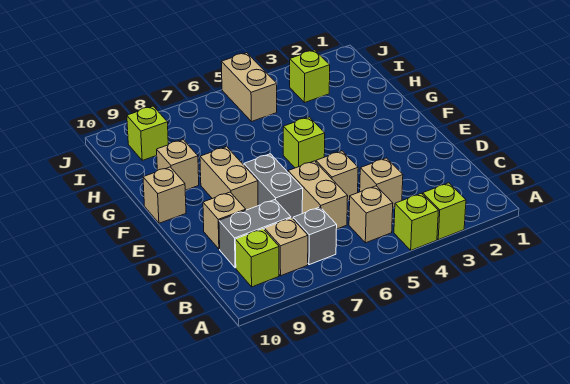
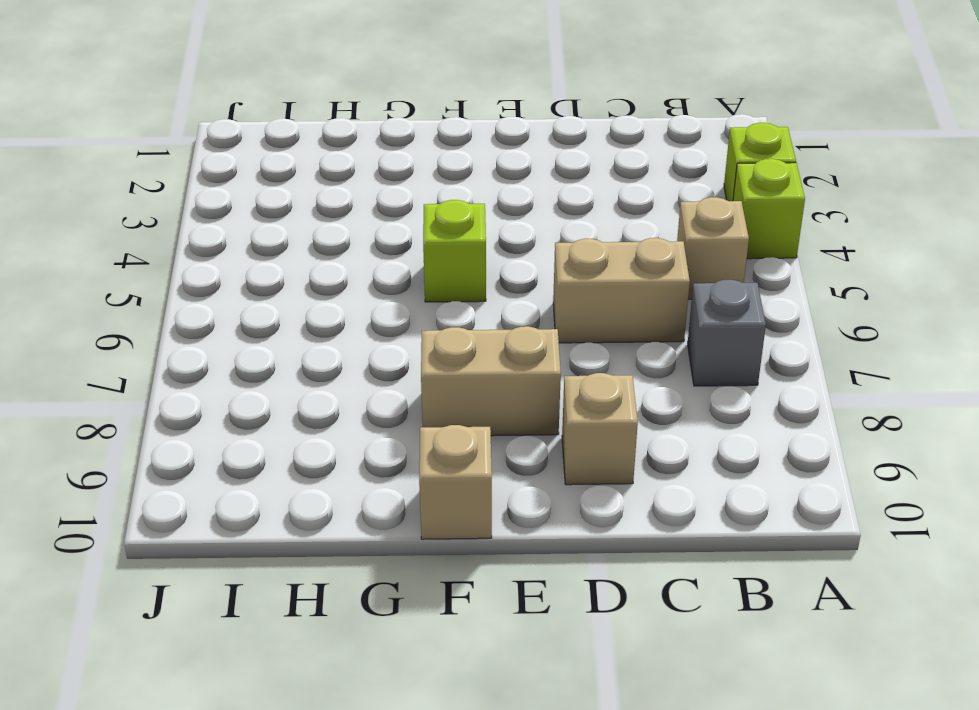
none -> tan 1x1 brick [264,218,308,276]
none -> lime 1x1 brick [235,229,279,287]
none -> tan 1x1 brick [360,158,403,207]

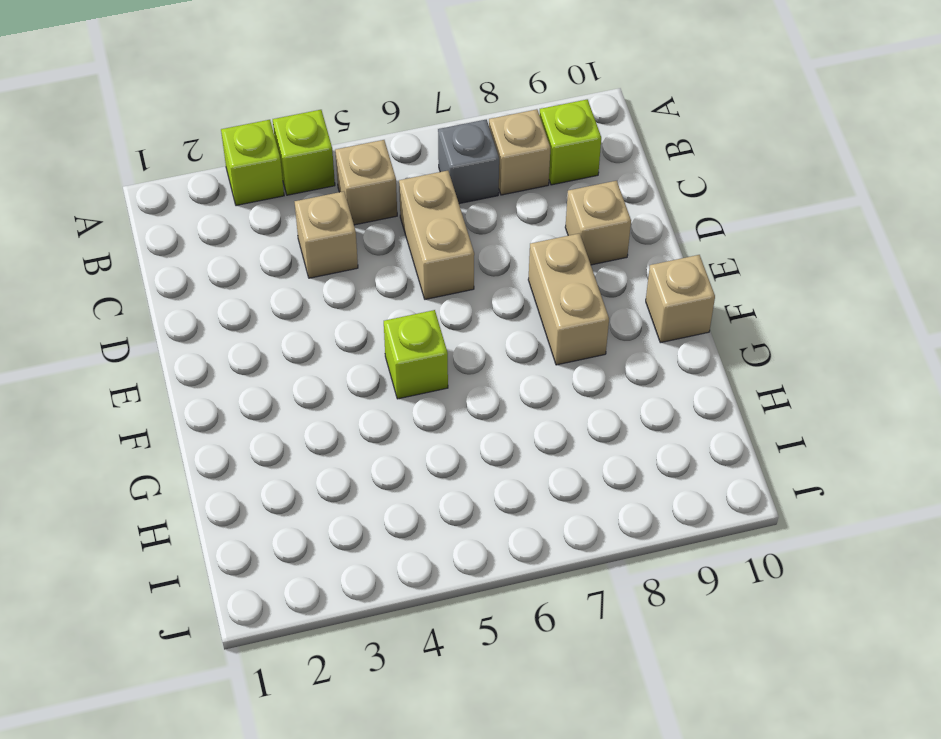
none -> grey 1x2 brick [219,200,291,268]
none -> tan 1x1 brick [316,151,358,201]
none -> grey 1x2 brick [244,154,303,218]

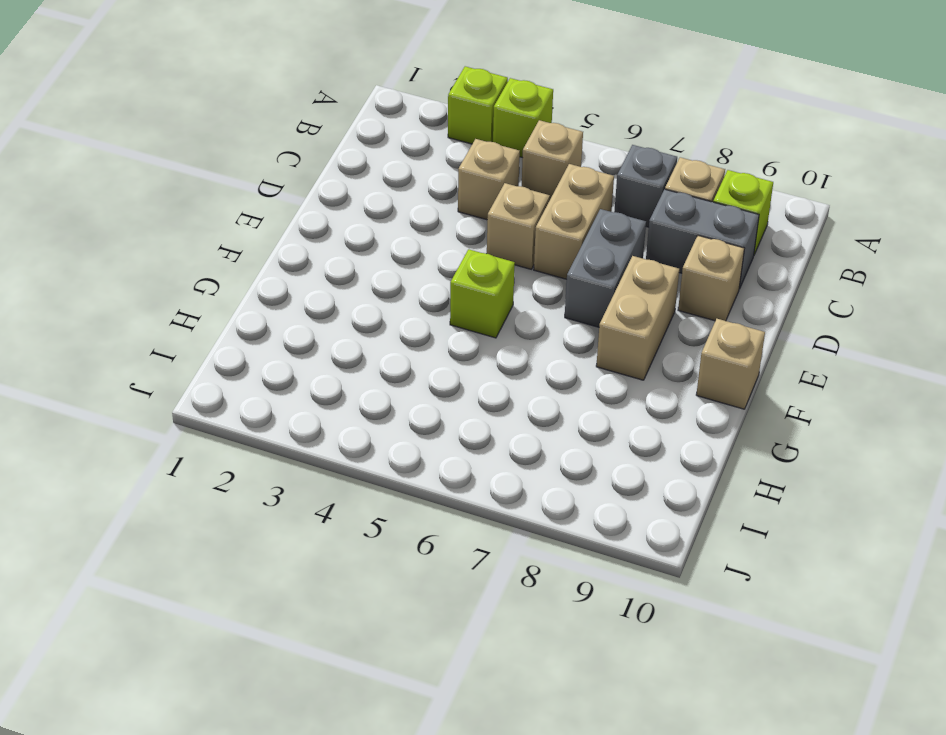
none -> tan 1x1 brick [157,140,199,190]
none -> lime 1x1 brick [290,50,330,103]
none -> tan 1x2 brick [221,53,277,122]

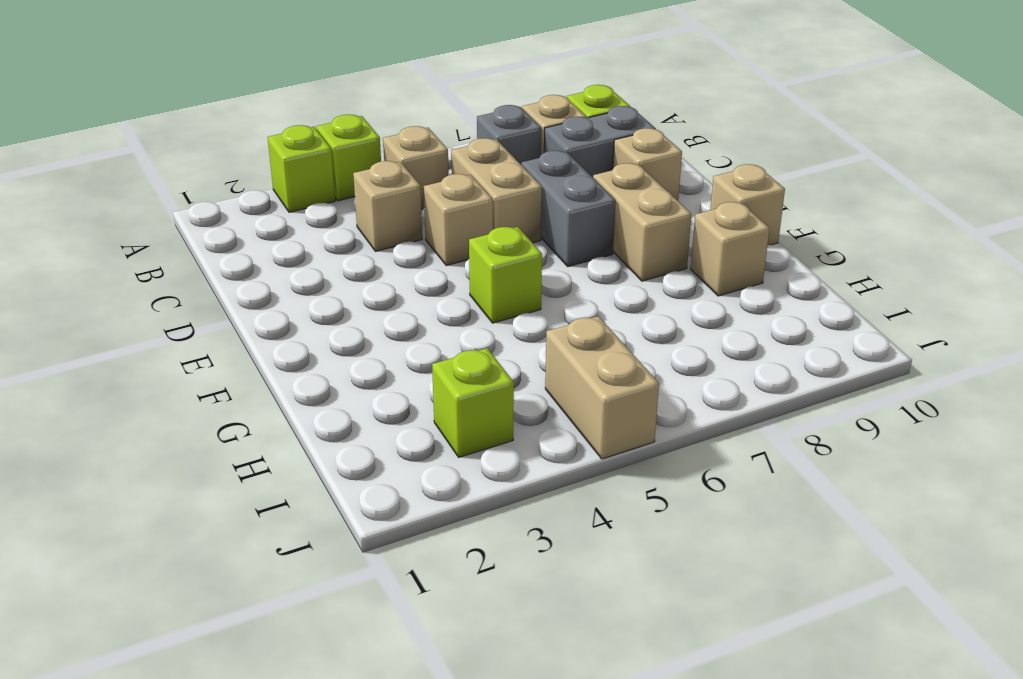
none -> lime 1x1 brick [127,106,168,160]

